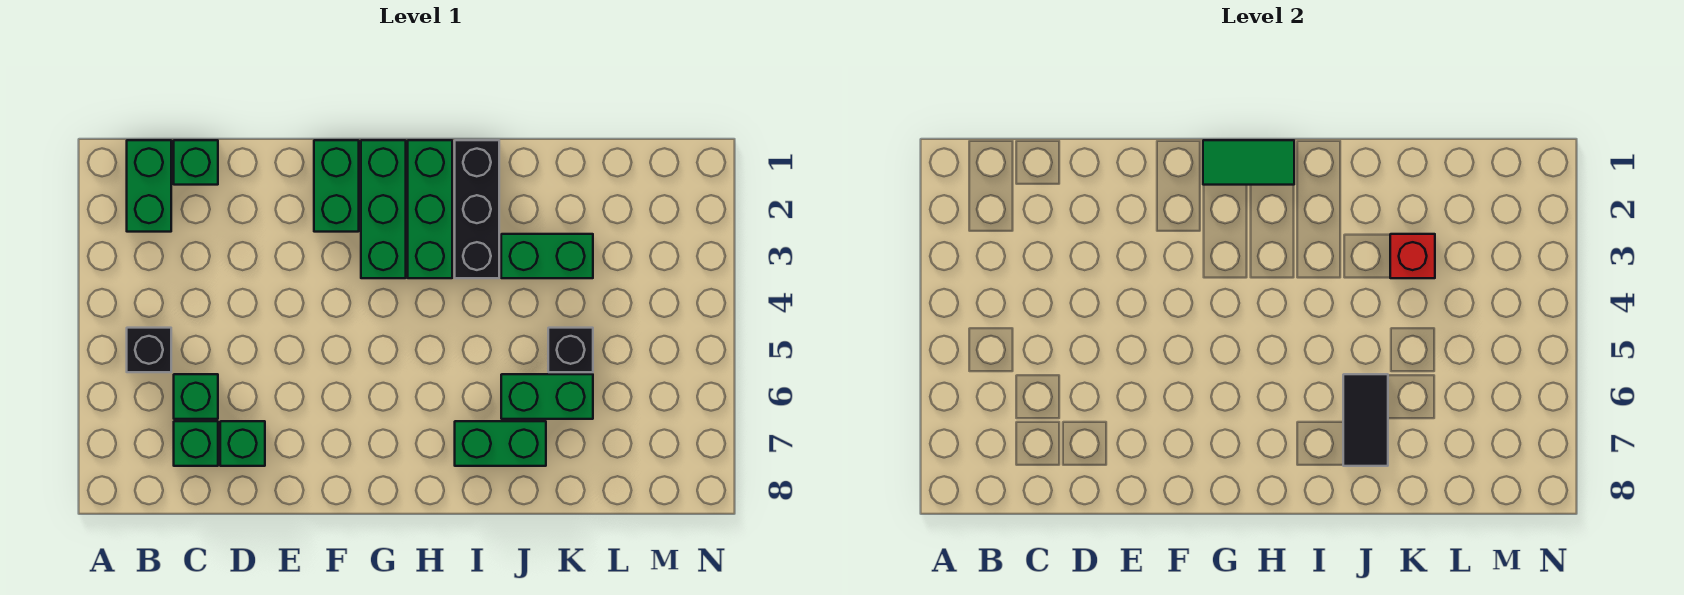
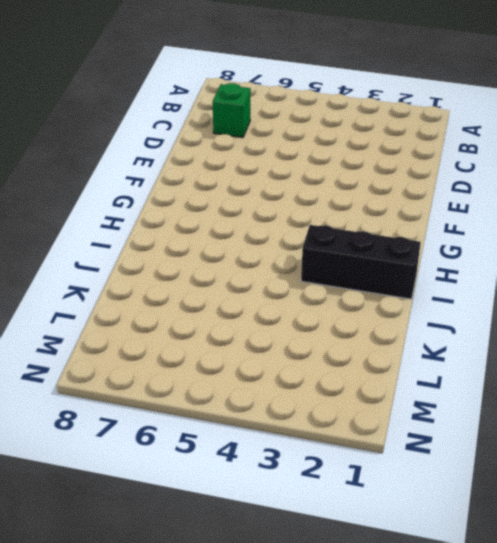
none -> green 1x2 brick [127,140,171,232]
none -> black 1x1 brick [127,328,171,372]
none -> green 1x1 brick [174,140,218,185]

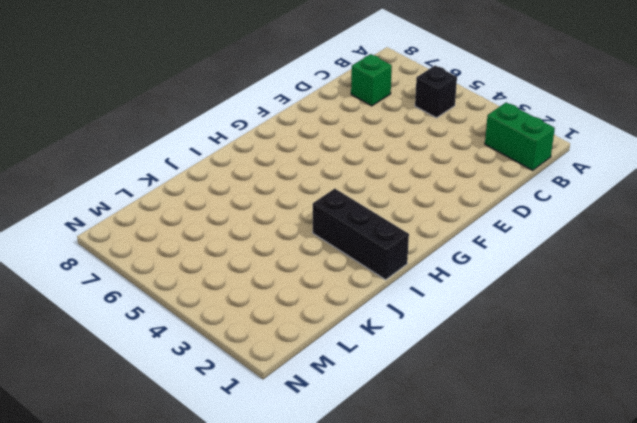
none -> green 1x1 brick [174,140,218,185]
none -> green 1x1 brick [174,374,218,419]
none -> green 1x1 brick [220,421,265,466]

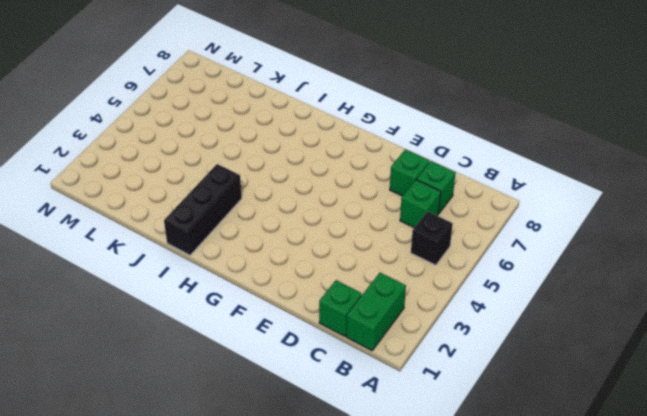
none -> green 1x2 brick [314,140,359,232]
none -> green 1x3 brick [361,140,406,278]
none -> green 1x3 brick [408,140,452,278]

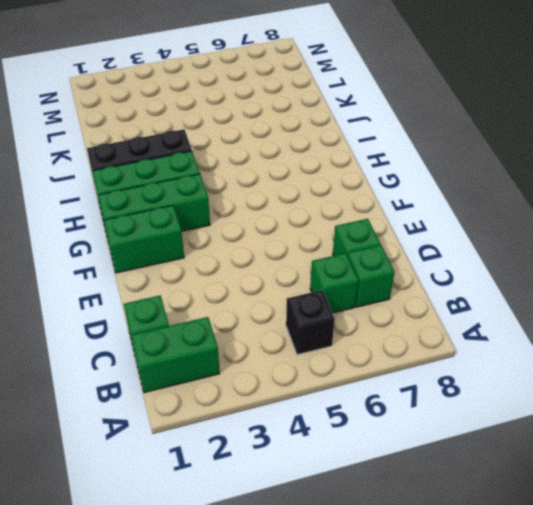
none -> green 1x2 brick [455,421,546,466]
none -> green 1x2 brick [501,234,593,278]
none -> green 1x2 brick [501,374,593,419]

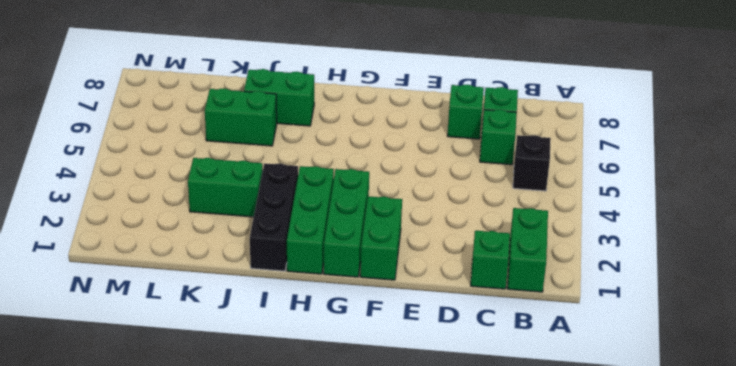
none -> black 1x1 brick [548,328,593,372]
none -> green 1x2 tile [1203,140,1294,185]
none -> black 1x2 tile [1343,374,1388,466]

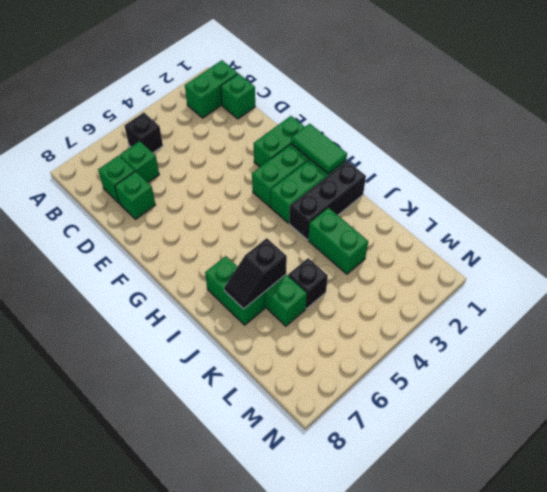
black 1x2 slope [224,238,287,309] -> black 1x2 tile [1343,374,1388,466]
none -> red 1x1 brick [1390,234,1435,278]

